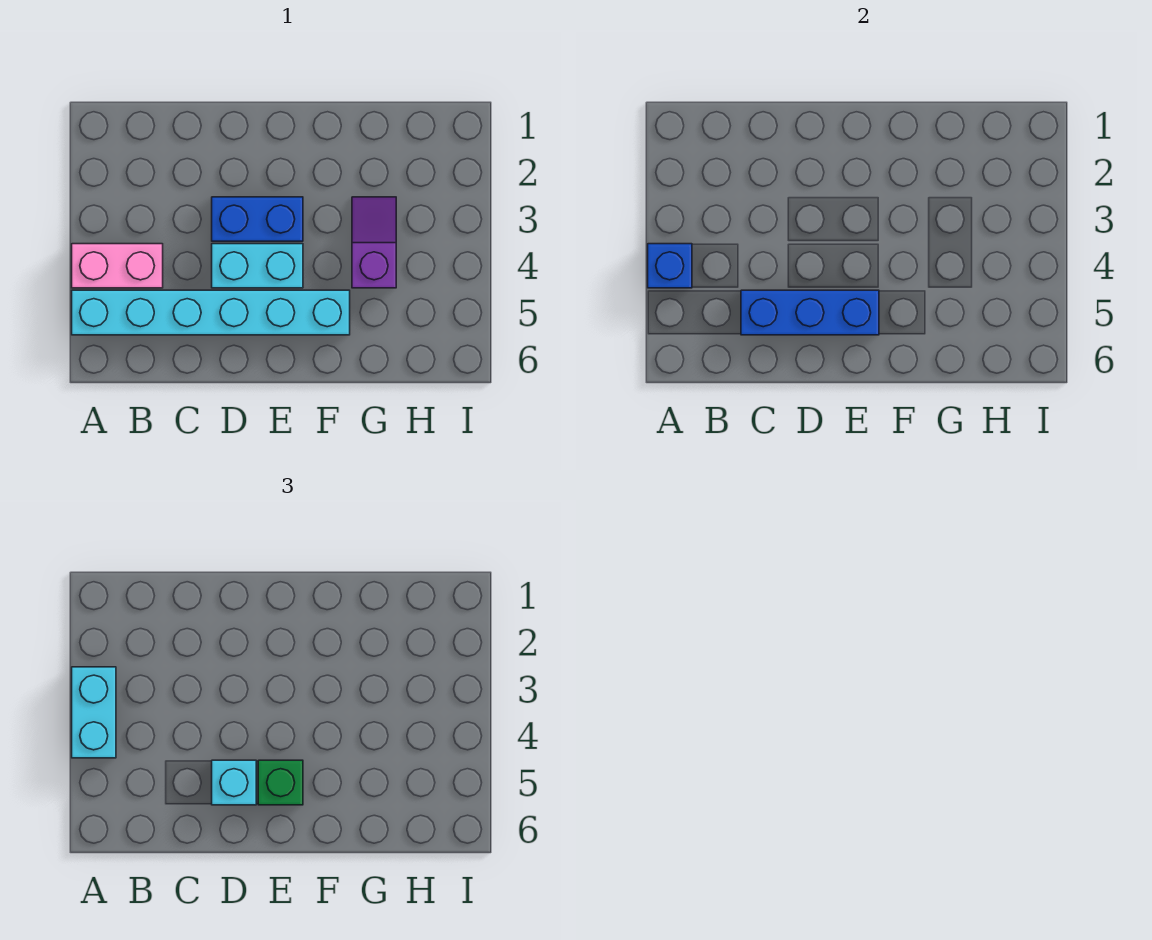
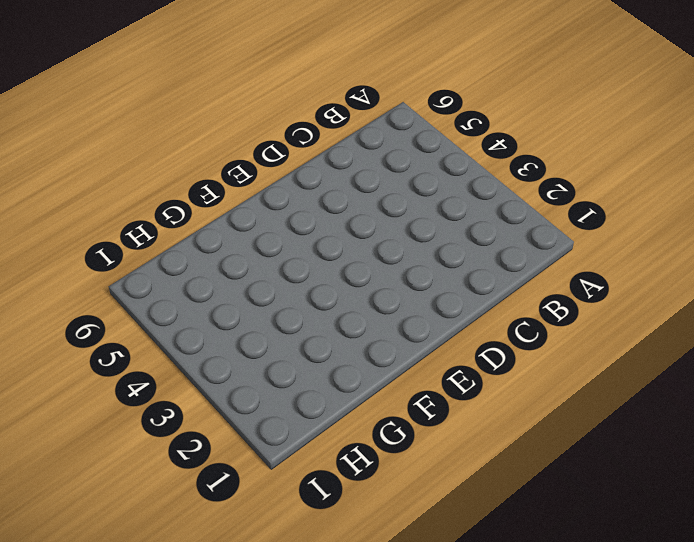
none -> pink 1x2 brick [72,244,163,288]
none -> cyan 1x6 brick [72,290,350,335]

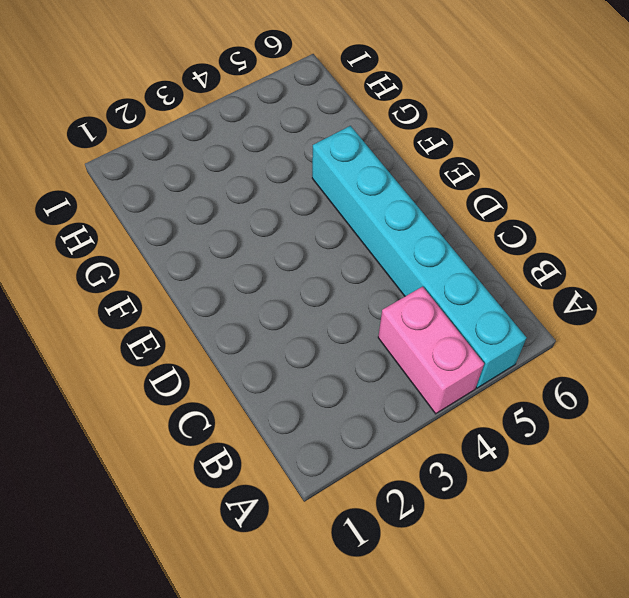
none -> blue 1x2 brick [212,197,303,241]
none -> cyan 1x2 brick [212,244,303,288]

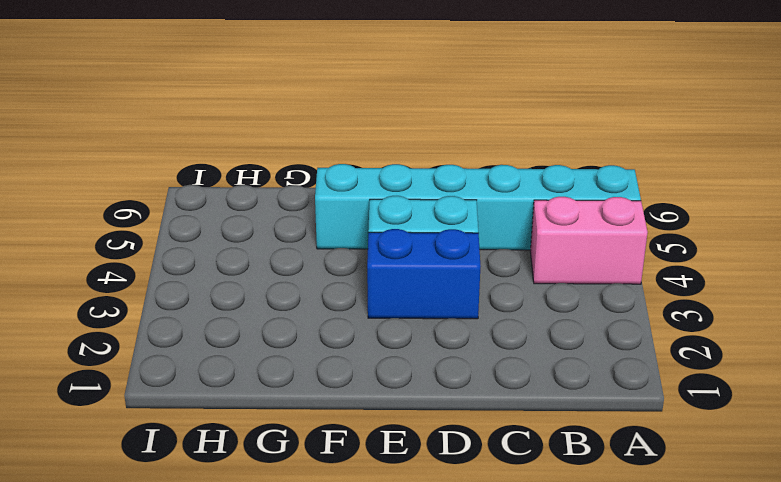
none -> purple 1x2 slope [352,197,396,288]
none -> blue 1x1 brick [648,244,692,288]

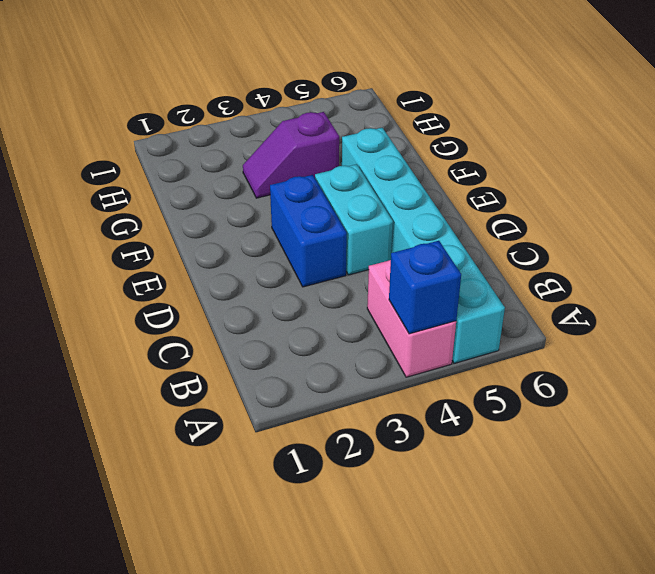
none -> blue 1x3 brick [741,290,879,335]
none -> cyan 1x2 brick [72,667,116,758]

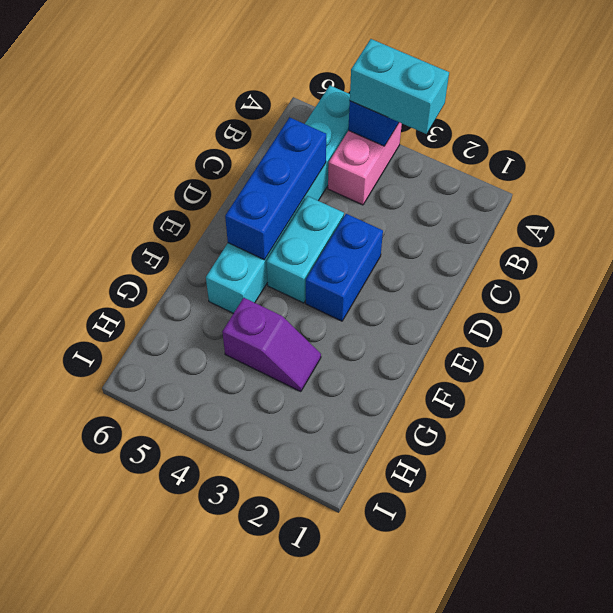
none -> cyan 1x1 brick [212,760,256,805]
none -> green 1x1 brick [258,760,303,805]

